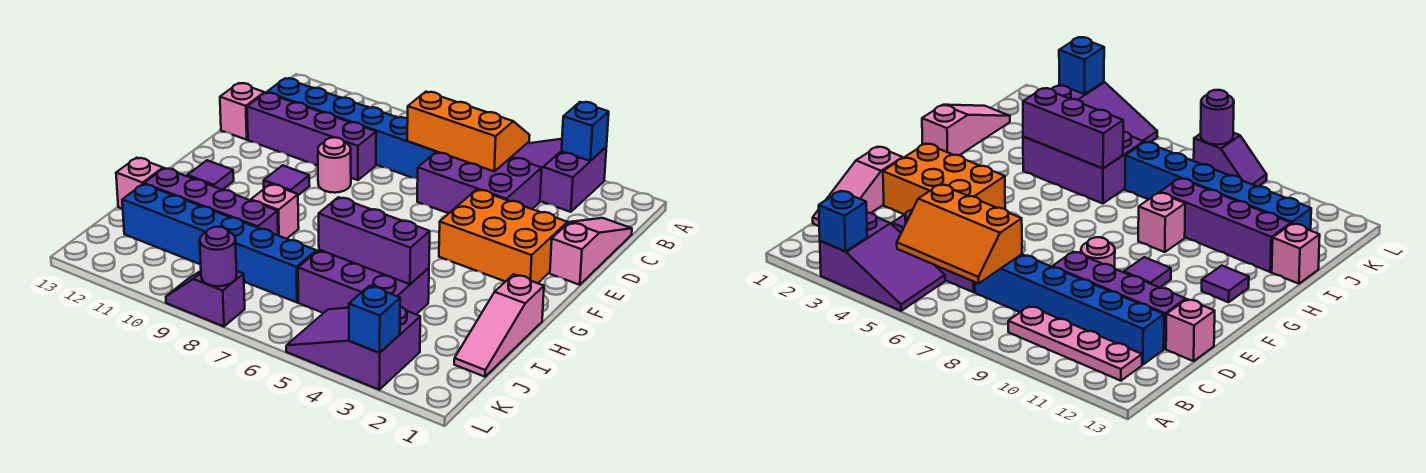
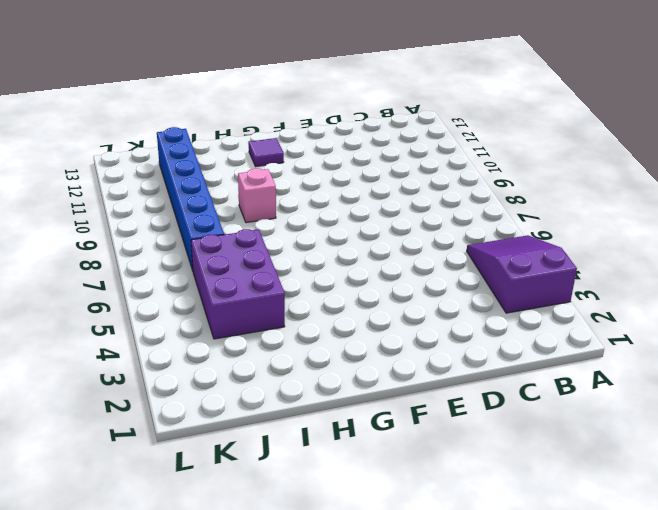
none -> pink 1x4 plate [1008,306,1142,381]
none -> pink 1x3 slope [550,218,632,285]
none -> purple 2x3 brick [417,152,542,213]

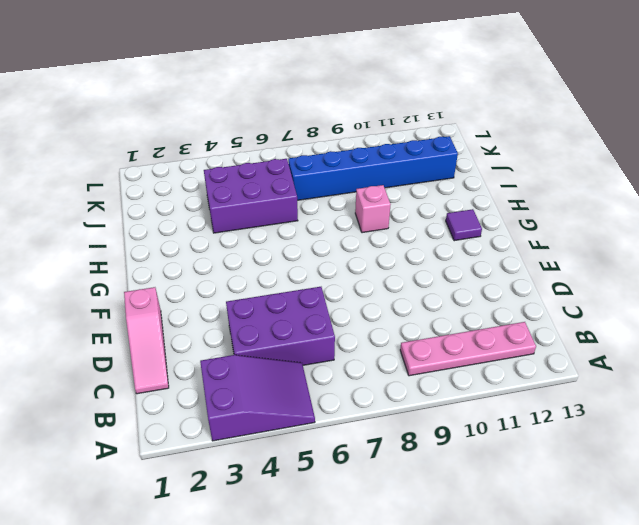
none -> blue 1x6 brick [267,78,437,179]
none -> purple 1x4 brick [247,93,376,180]
none -> pink 1x1 brick [220,83,264,140]

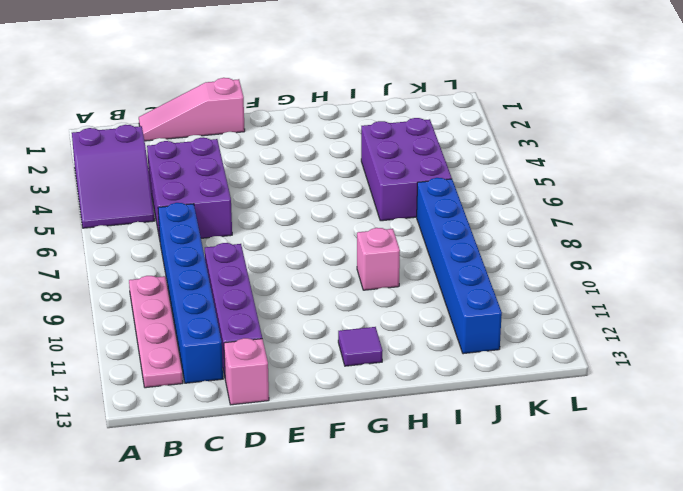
none -> orange 2x3 brick [439,189,567,283]
none -> pink 1x1 round brick [318,137,351,193]
none -> purple 1x1 tile [264,165,309,195]

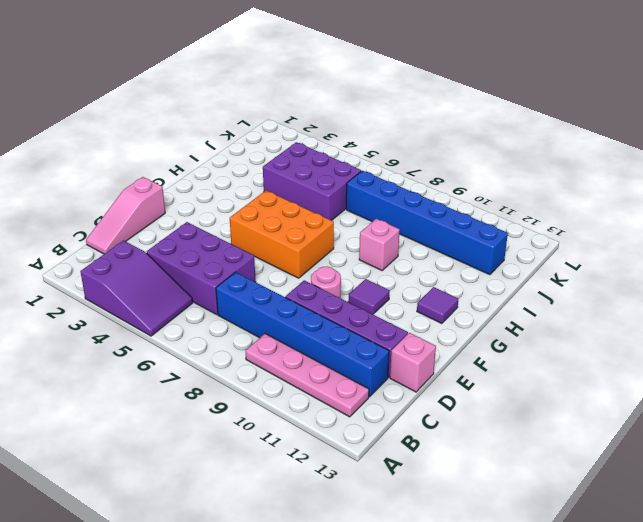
orange 2x3 brick [230,191,334,278] -> orange 2x3 brick moved to [439,189,567,283]
none -> pink 1x3 slope [454,274,544,377]
none -> purple 1x4 brick [144,168,278,235]
none -> pink 1x1 brick [116,158,163,209]

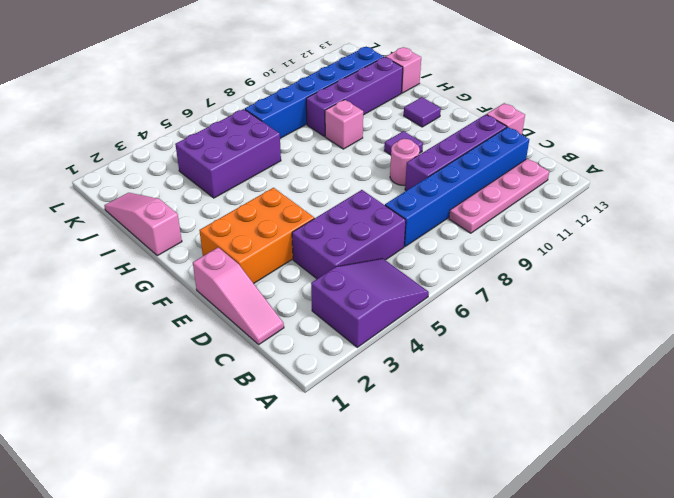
none -> purple 2x3 slope [286,307,420,390]
none -> purple 1x2 slope [166,271,245,326]
none -> blue 1x1 brick [562,102,609,161]

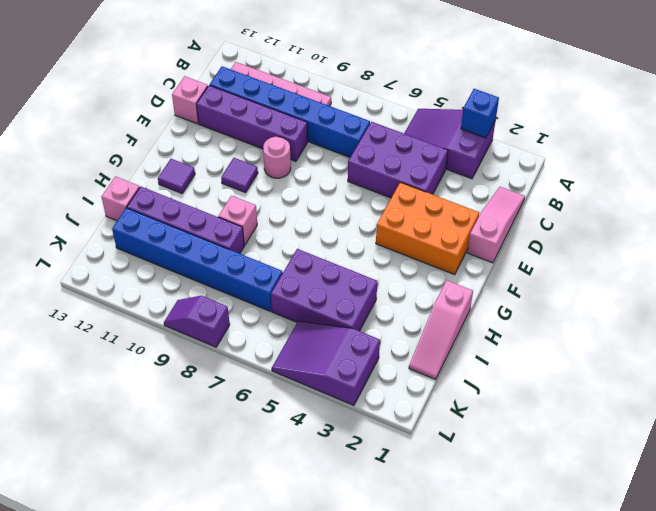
none -> orange 2x3 slope [407,92,530,171]
none -> purple 1x3 brick [319,197,430,284]
none -> blue 1x1 brick [349,286,400,353]

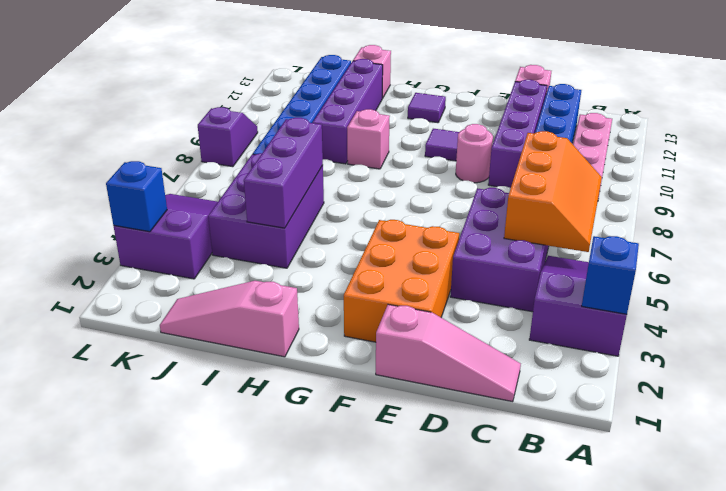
none -> purple 1x1 round brick [200,227,237,286]

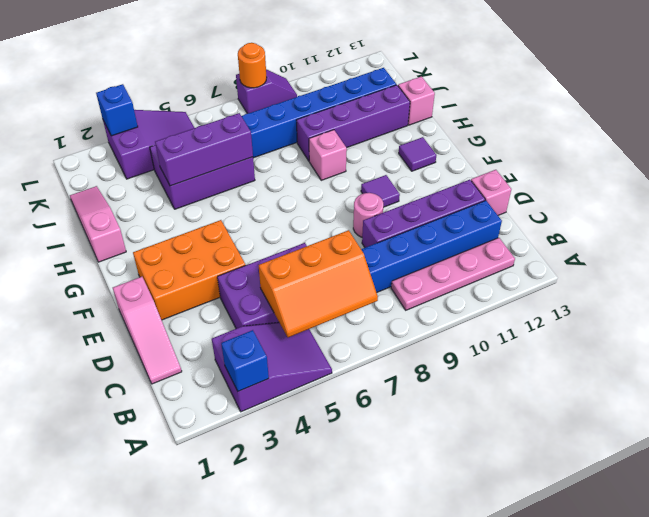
orange 1x1 round brick [238,43,267,88] -> purple 1x1 round brick [200,227,237,286]

